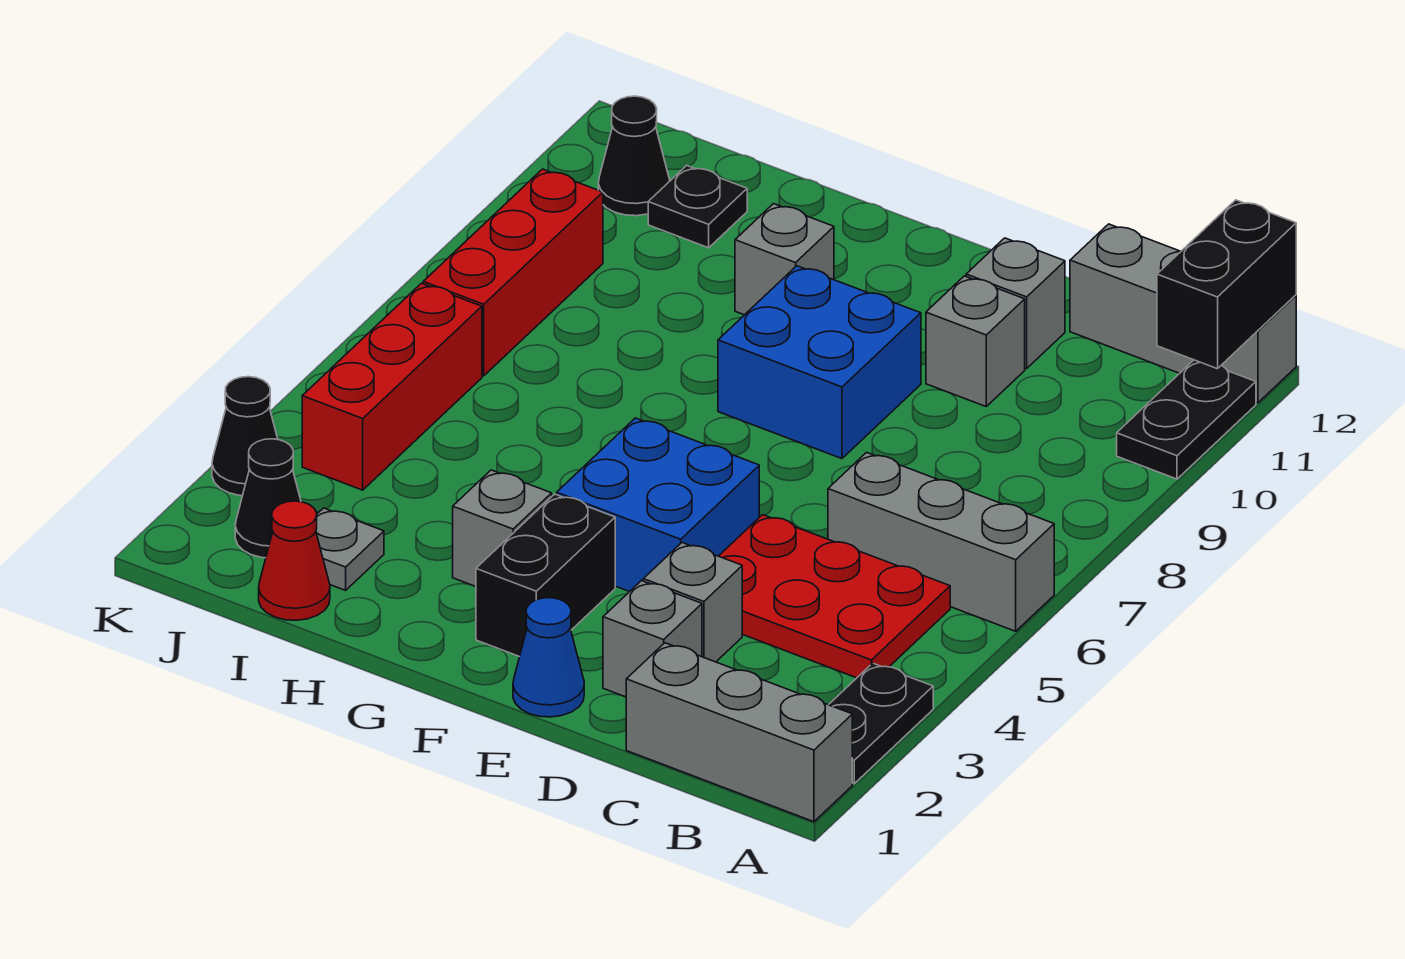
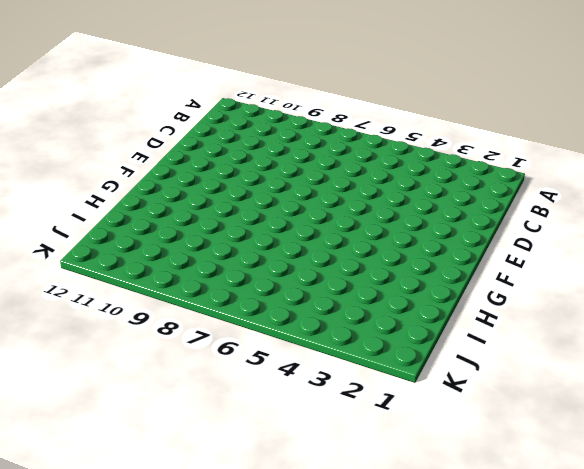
none -> grey 1x3 brick [626,643,852,822]
none -> black 1x2 plate [828,663,933,783]
none -> grey 1x3 brick [828,452,1054,631]

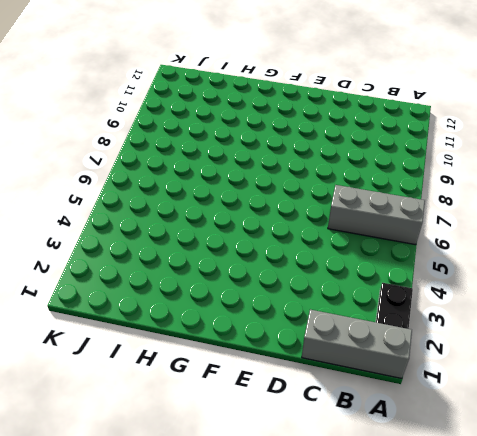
none -> black 1x2 plate [1117,360,1256,479]
none -> grey 1x3 brick [1070,224,1296,403]
none -> red 2x3 plate [719,515,950,678]

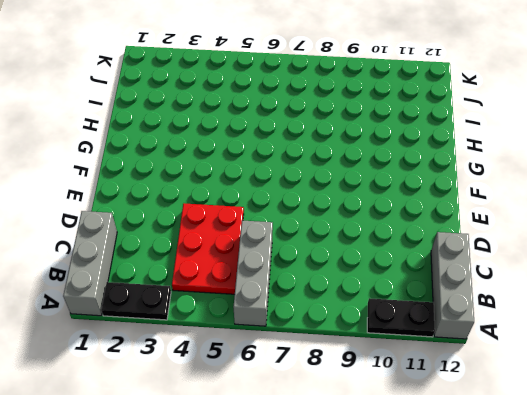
none -> grey 1x1 brick [603,581,702,697]
none -> grey 1x1 brick [643,543,742,662]
none -> grey 1x1 brick [926,276,1025,406]

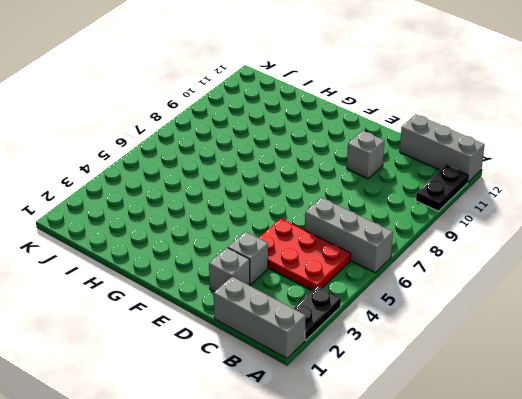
none -> grey 1x1 brick [966,238,1065,369]
none -> blue 1x1 cone [513,598,584,717]
none -> blue 2x2 brick [557,418,759,592]

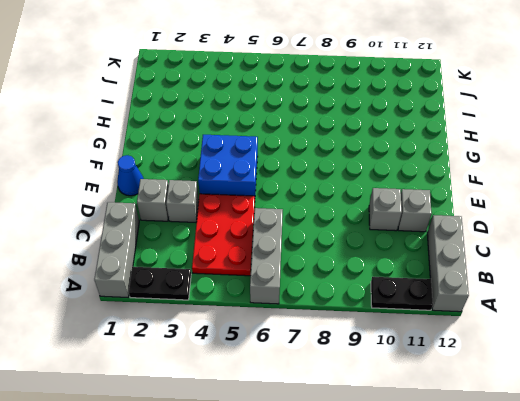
none -> blue 2x2 brick [718,266,921,459]
none -> black 1x2 brick [476,494,615,657]
none -> grey 1x1 brick [453,470,552,587]

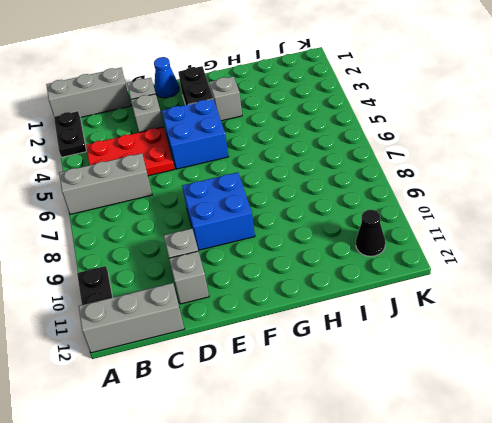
none -> grey 1x1 brick [735,204,834,315]
none -> red 1x1 cone [259,501,330,620]
none -> grey 1x1 plate [316,508,384,590]

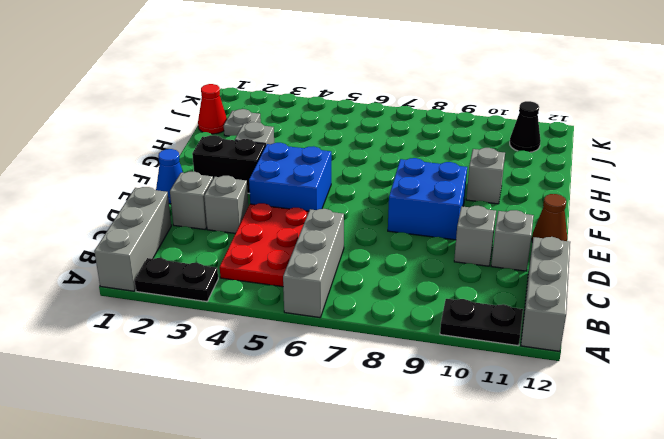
brown 1x1 cone [532,194,567,242] -> none
none -> black 1x1 plate [648,165,747,248]
none -> black 1x1 cone [235,439,301,558]
none -> red 1x3 brick [302,283,482,490]

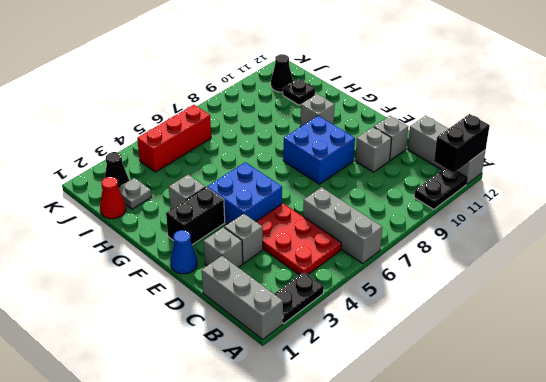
none -> red 1x3 brick [423,169,603,376]
none -> black 1x1 cone [212,377,278,496]

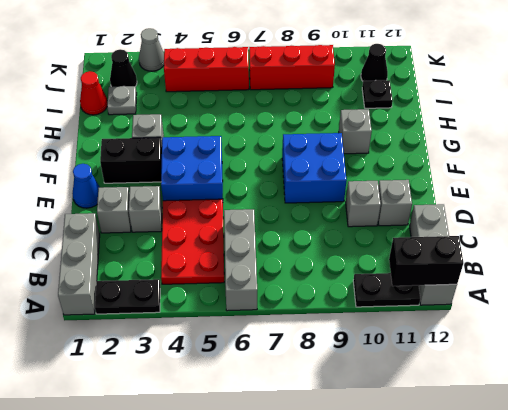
grey 1x1 cone [139,28,164,71] -> black 1x1 cone [212,377,278,496]

